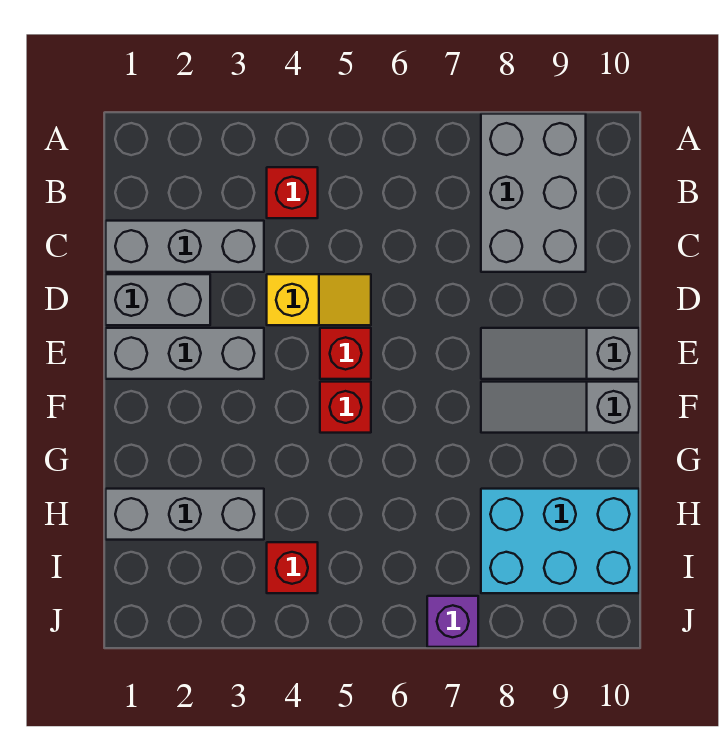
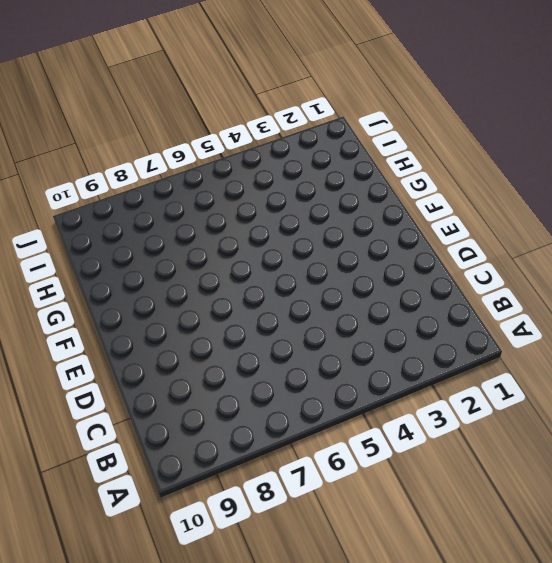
none -> grey 2x3 brick [481,114,586,272]
none -> red 1x1 brick [267,167,318,218]
none -> grey 1x3 brick [106,221,264,272]

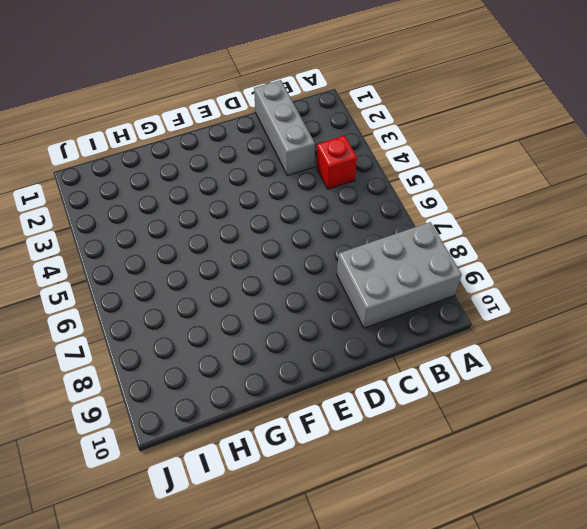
none -> grey 1x2 brick [106,274,210,325]
none -> yellow 1x2 slope [267,274,371,325]
none -> grey 1x3 brick [106,328,264,379]

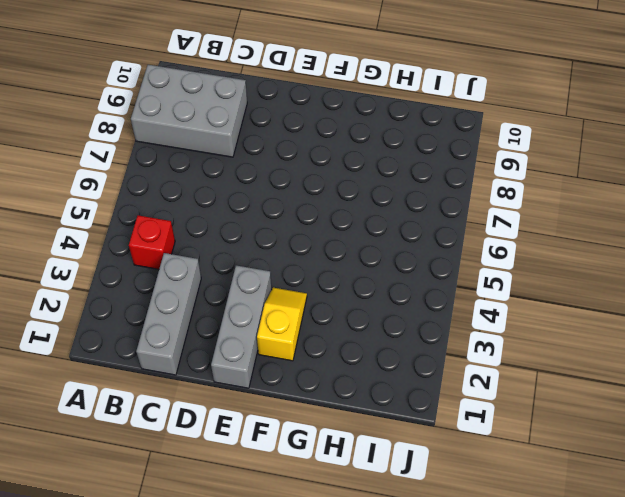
yellow 1x2 slope [257,288,307,361] -> yellow 1x2 slope moved to [267,274,371,325]
none -> grey 1x2 brick [106,274,210,325]
none -> red 1x1 brick [320,328,371,379]
none -> grey 1x3 slope [481,328,639,379]

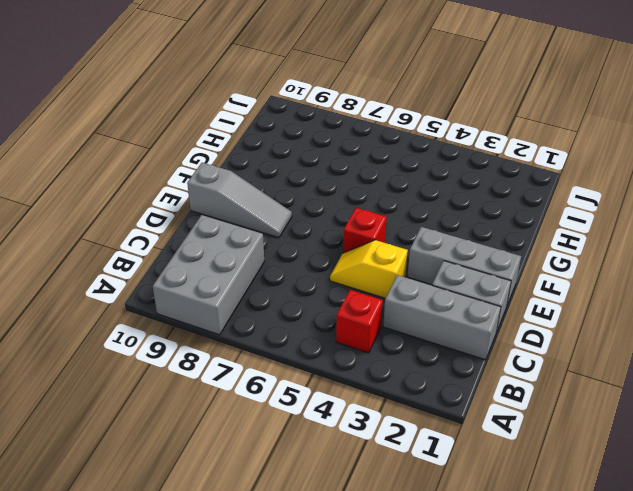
none -> red 1x1 brick [320,382,371,433]
none -> grey 1x3 slope [481,382,639,433]
none -> grey 1x3 brick [106,489,264,540]

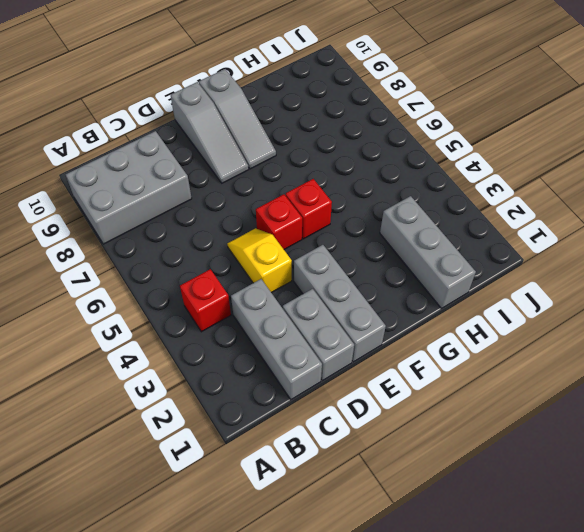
none -> cyan 2x3 brick [481,489,639,593]
none -> red 1x1 brick [267,542,318,593]
none -> purple 1x1 brick [427,596,478,647]

